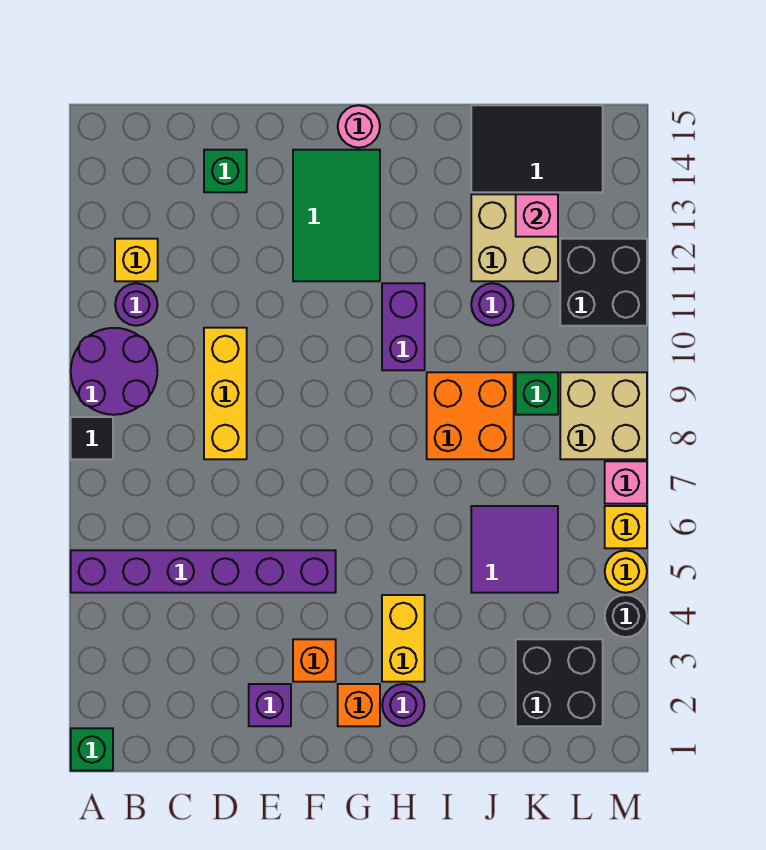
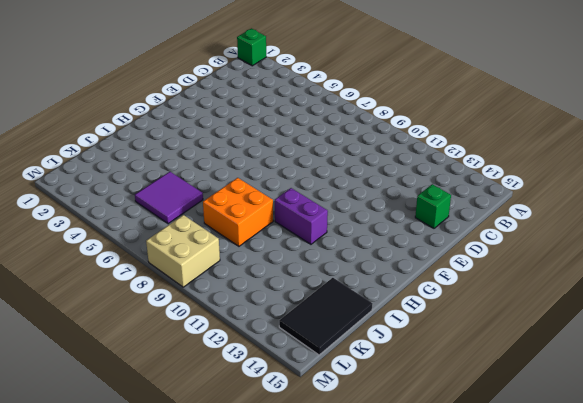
none -> purple 1x6 brick [71,550,336,593]
none -> black 1x1 tile [71,417,113,459]
none -> purple 2x2 round brick [71,328,157,415]
none -> purple 1x1 round brick [115,283,157,326]

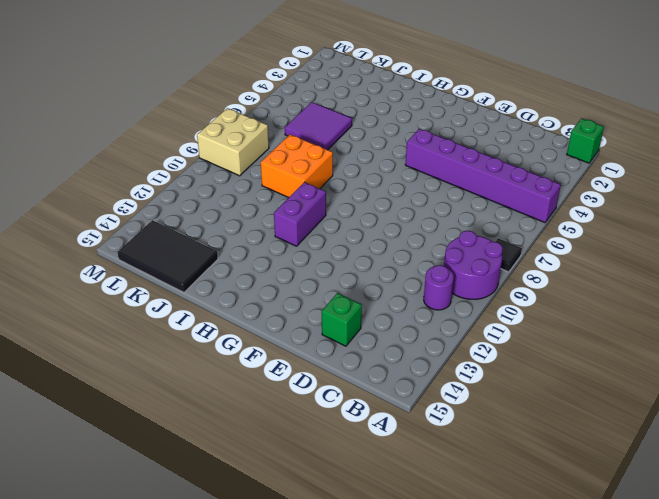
none -> yellow 1x1 brick [115,239,158,281]
none -> yellow 1x3 brick [204,328,247,459]
none -> purple 1x1 brick [249,684,291,726]
none -> orange 1x1 brick [293,639,336,682]

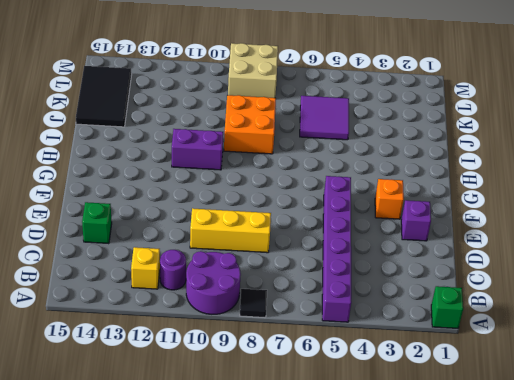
none -> green 2x3 tile [293,150,380,281]
none -> orange 1x1 brick [338,684,380,726]
none -> pink 1x1 round brick [338,105,380,148]
none -> purple 1x1 round brick [382,684,424,726]

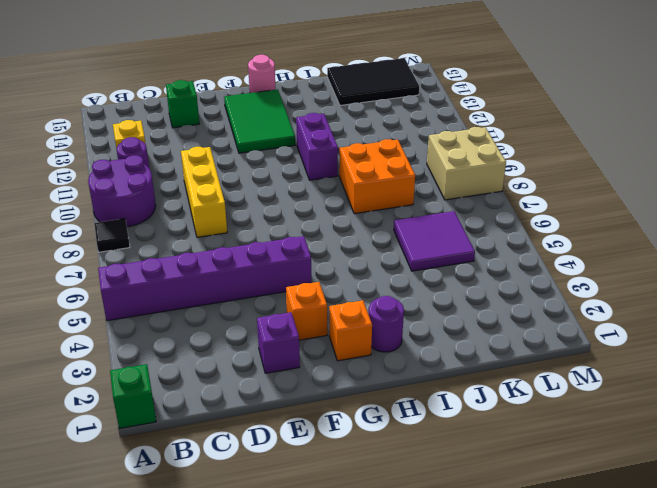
none -> yellow 1x2 brick [382,595,425,682]
none -> purple 1x1 round brick [471,283,513,326]
none -> tan 2x2 brick [471,194,558,281]
none -> black 2x2 brick [516,639,603,726]

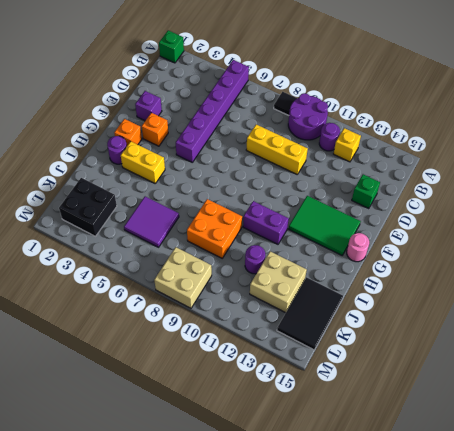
none -> green 1x1 brick [516,372,558,415]
none -> black 2x2 brick [560,239,647,326]
none -> black 1x1 round brick [605,595,647,637]
none -> yellow 1x1 round brick [605,550,647,593]

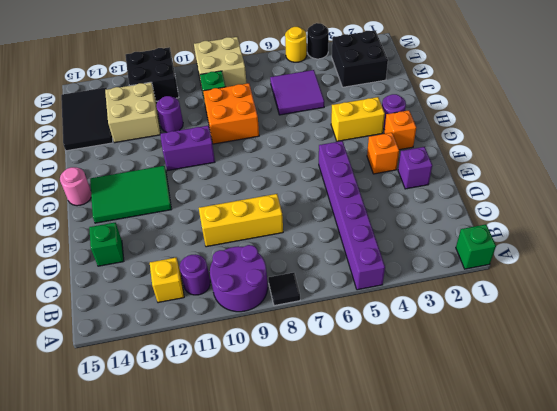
none -> yellow 1x1 brick [605,506,647,548]
none -> pink 1x1 brick [605,461,647,504]
none -> pink 1x1 brick [516,194,558,237]

